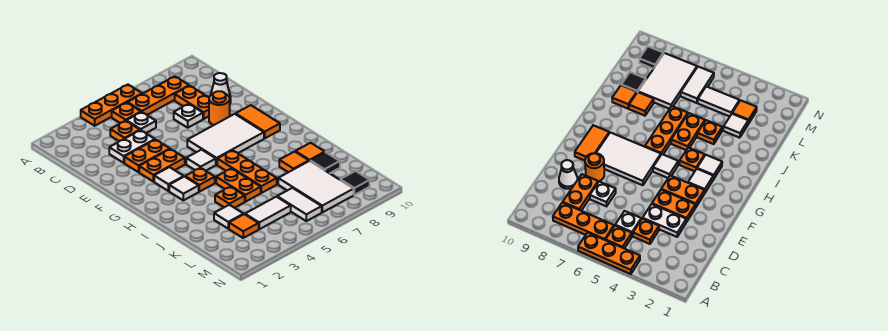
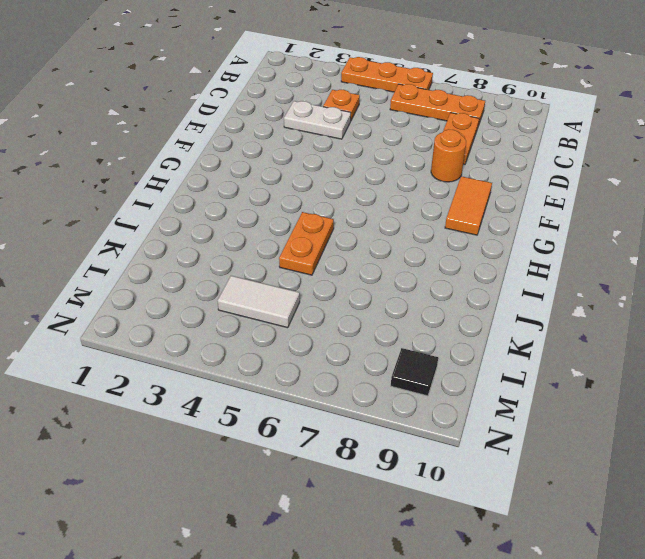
none -> orange 1x1 plate [112,103,141,123]
none -> white 1x1 plate [126,112,156,133]
none -> white 1x1 plate [174,104,203,128]
none -> white 1x1 cone [211,73,231,103]

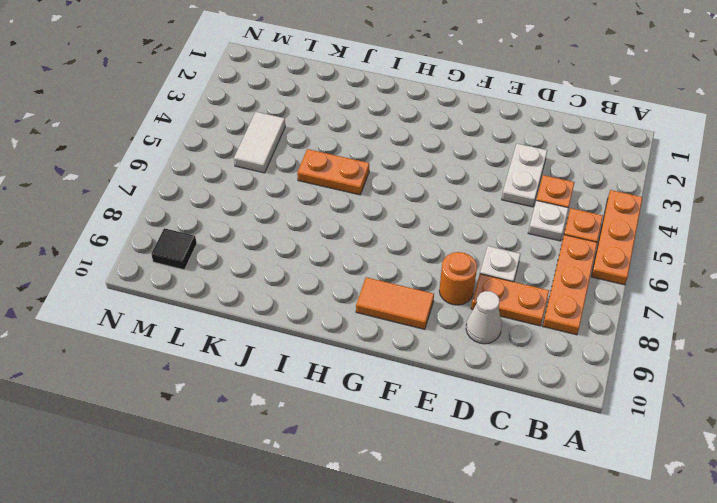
none -> orange 1x2 plate [124,140,170,172]
none -> orange 1x2 plate [139,149,185,182]
none -> white 2x3 tile [187,114,264,165]
none -> white 1x1 tile [154,167,184,191]

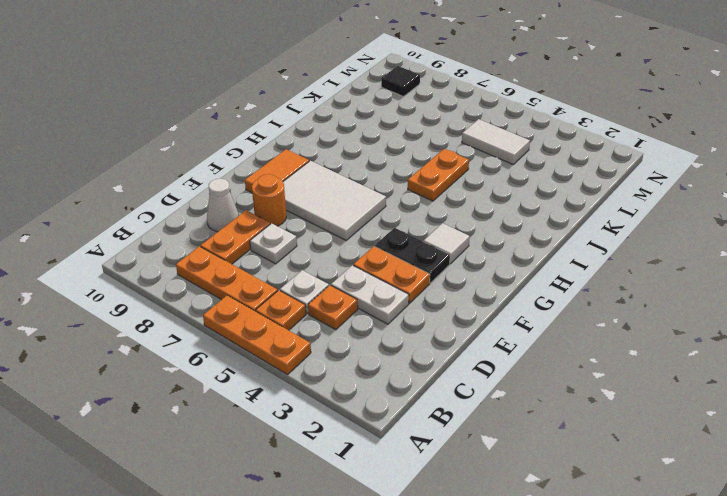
black 1x2 plate [375,228,450,283] -> orange 1x2 plate [139,149,185,182]
none -> white 1x1 tile [186,150,216,171]
none -> white 1x1 tile [169,177,199,200]
none -> orange 1x1 plate [185,168,215,192]
none -> orange 1x3 plate [217,150,277,193]

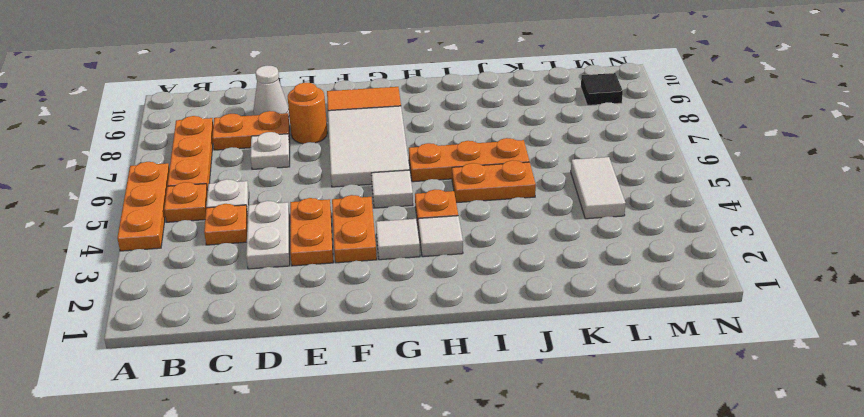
none -> orange 1x1 plate [215,187,245,208]
none -> orange 1x1 tile [279,152,309,172]
none -> orange 1x1 tile [295,143,325,161]
none -> white 1x1 tile [214,205,244,229]

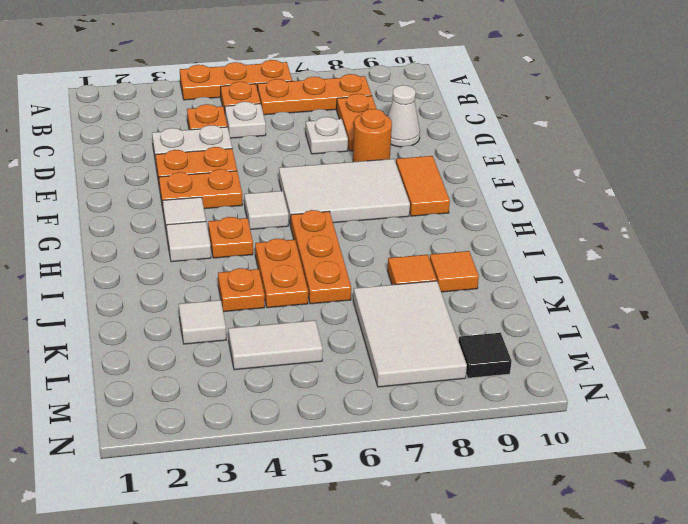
none -> black 1x1 tile [311,152,340,173]
none -> orange 1x1 tile [229,214,259,238]
none -> white 1x2 tile [277,188,322,221]

